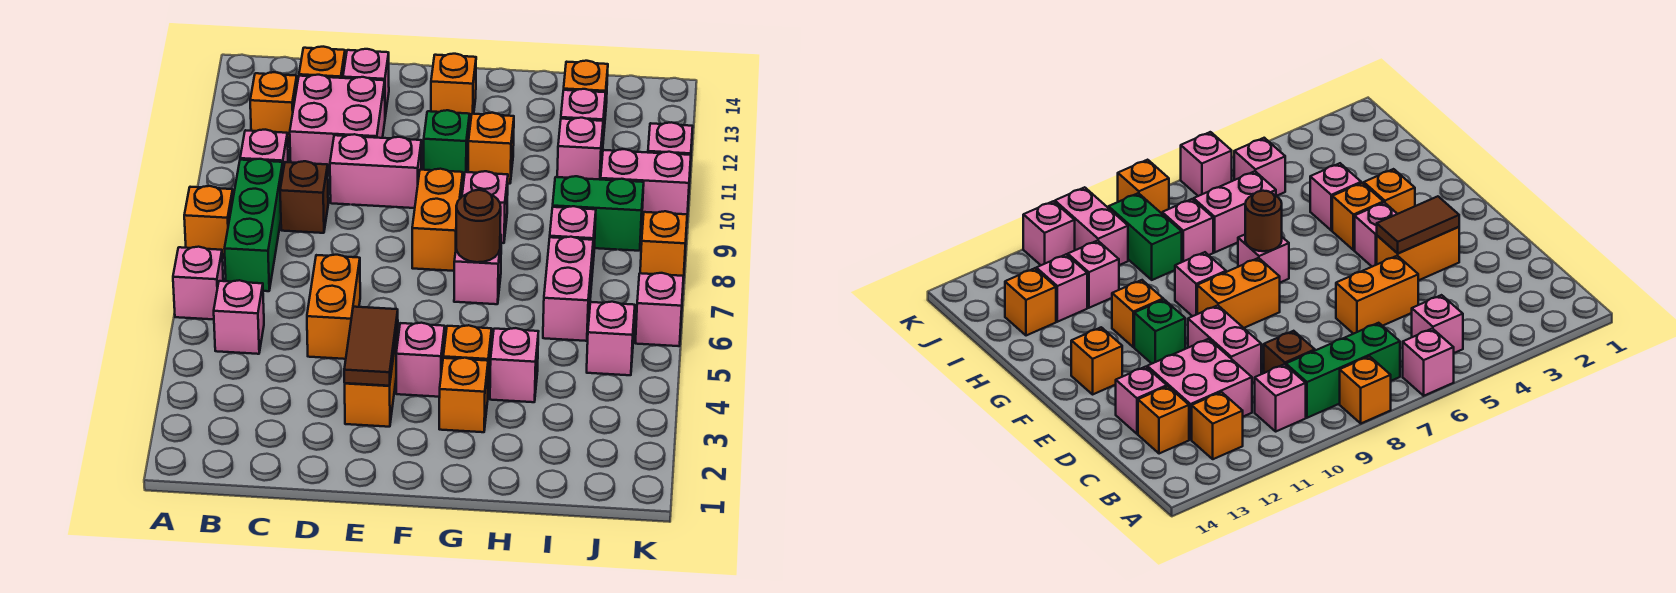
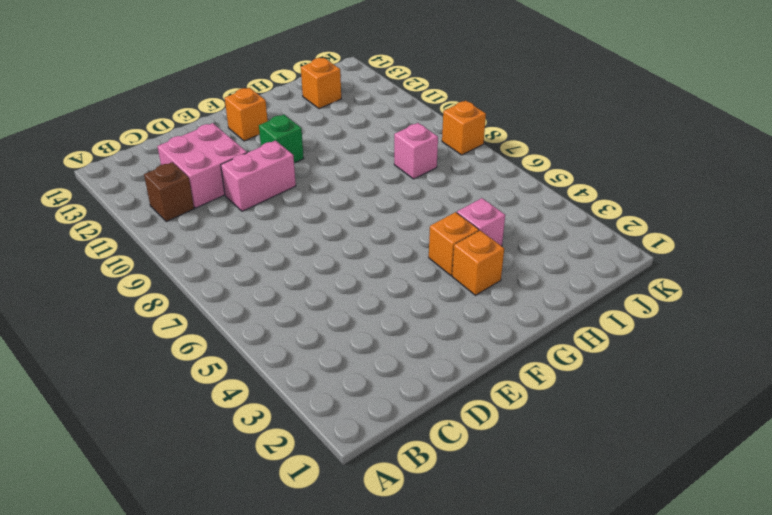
brown 1x1 brick [144,162,194,222] -> brown 1x1 brick moved to [280,161,328,233]
none -> pink 1x1 brick [173,247,223,319]
none -> orange 1x1 brick [184,186,233,258]
none -> pink 1x1 brick [214,280,264,354]
none -> green 1x3 brick [224,159,283,291]

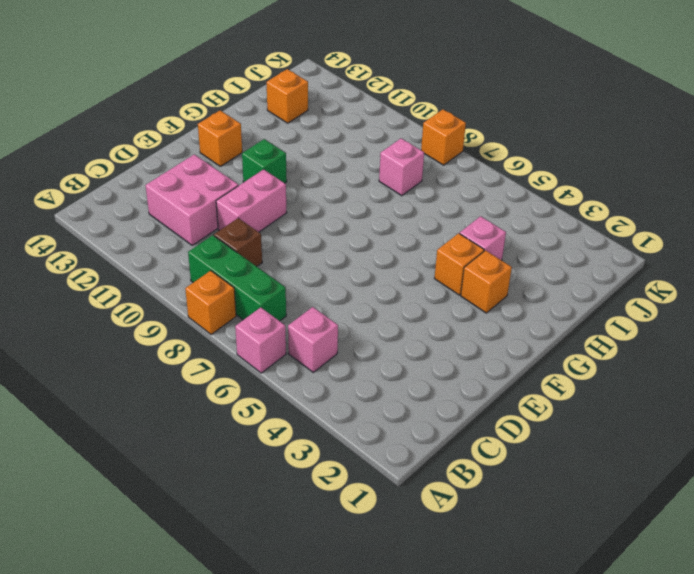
none -> pink 1x1 brick [240,130,288,170]
none -> orange 1x1 brick [250,72,297,142]
none -> orange 1x1 brick [299,47,345,78]
none -> orange 1x2 brick [307,255,360,359]

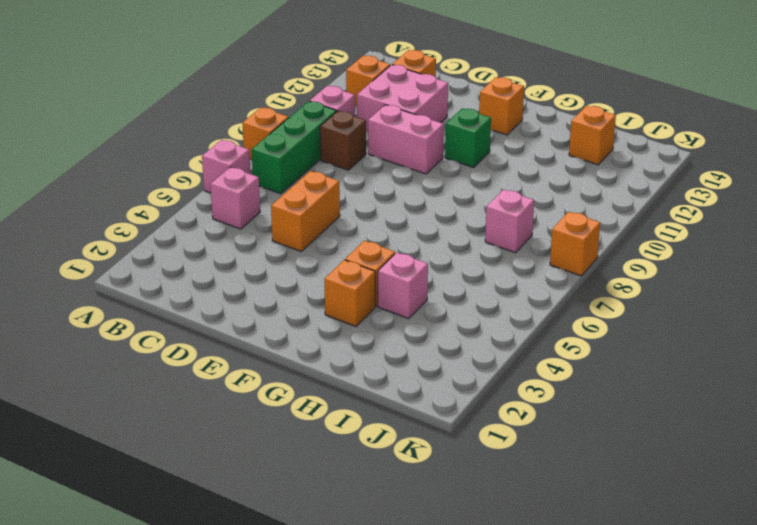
none -> pink 1x1 brick [343,49,389,117]
none -> orange 1x2 brick [345,325,398,427]
none -> pink 1x1 brick [396,323,445,397]
none -> orange 1x2 brick [412,169,463,271]

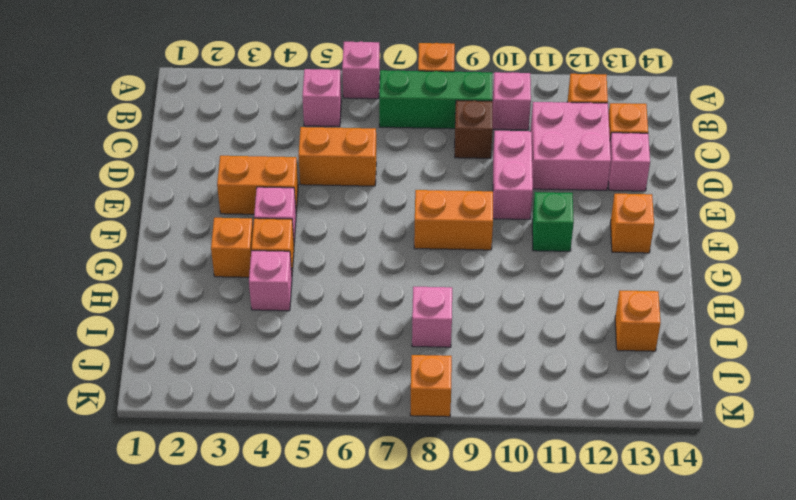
none -> pink 1x1 brick [454,235,501,304]
none -> pink 1x1 brick [462,171,508,243]
none -> orange 1x1 brick [468,113,514,184]
none -> pink 1x2 brick [543,237,593,341]

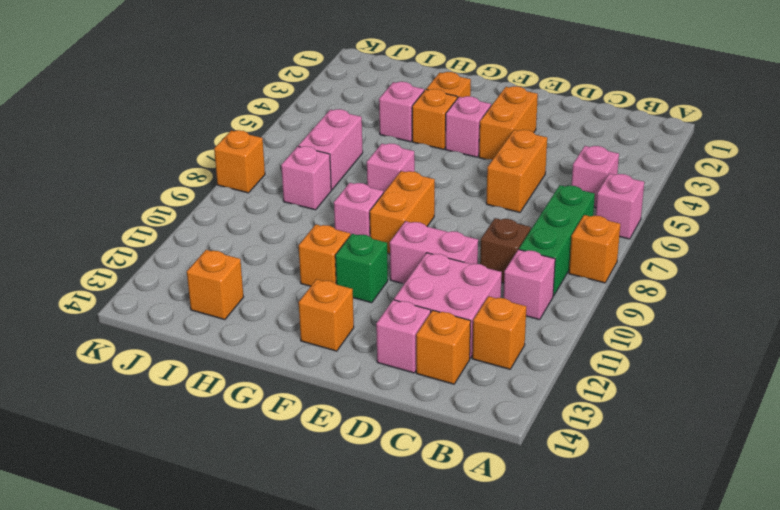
none -> green 1x2 brick [553,176,644,251]
none -> pink 1x1 brick [557,118,603,179]
none -> pink 1x1 brick [561,89,606,152]
none -> pink 1x1 brick [587,302,635,375]

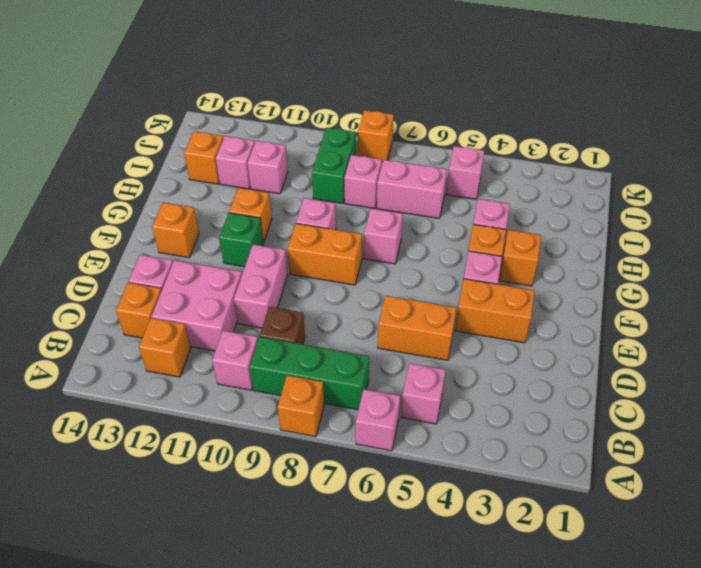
none -> pink 1x2 brick [601,149,691,221]
none -> pink 1x1 brick [635,273,684,346]
none -> pink 1x1 brick [648,122,693,165]
none -> brown 1x2 tile [344,307,398,386]

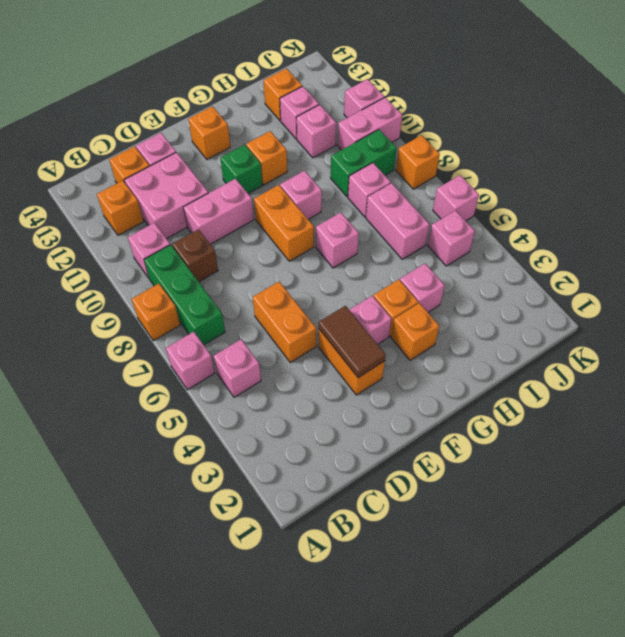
none -> brown 1x1 round brick [456,190,501,262]

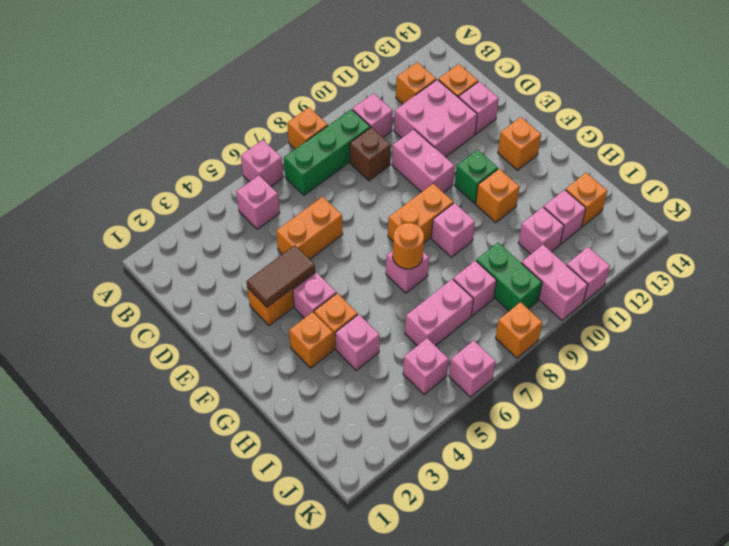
orange 1x1 round brick [393,223,424,269] -> brown 1x1 round brick [456,190,501,262]

